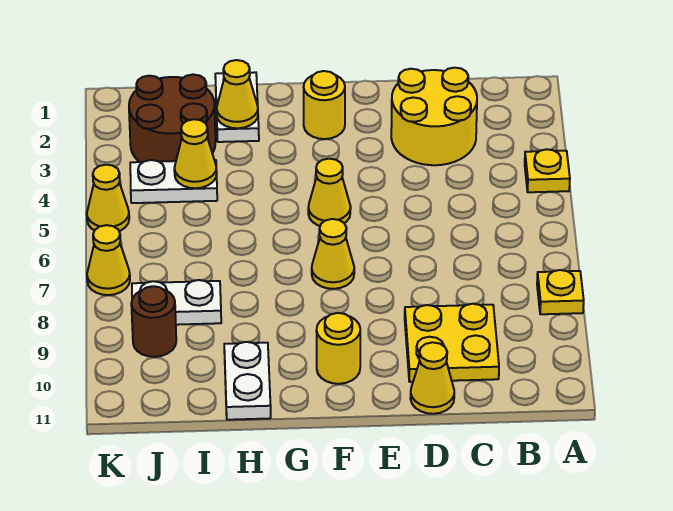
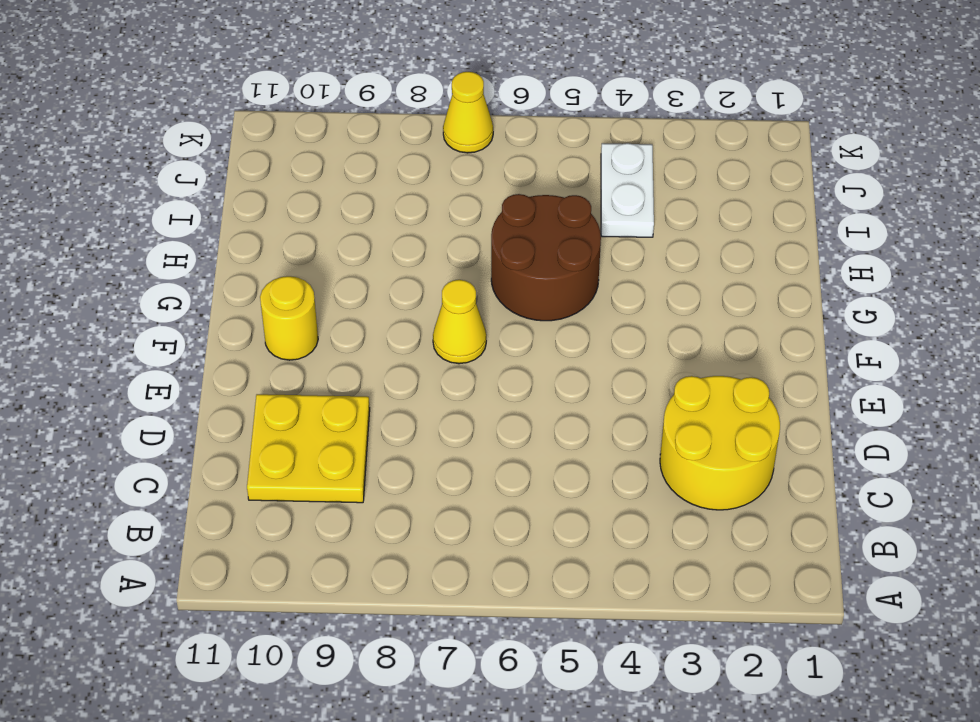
brown 2x2 round brick [491,194,601,321] -> brown 2x2 round brick moved to [129,75,215,162]
none -> yellow 1x1 plate [525,149,570,192]
none -> yellow 1x1 plate [537,270,584,314]
none -> yellow 1x1 cone [410,342,454,414]

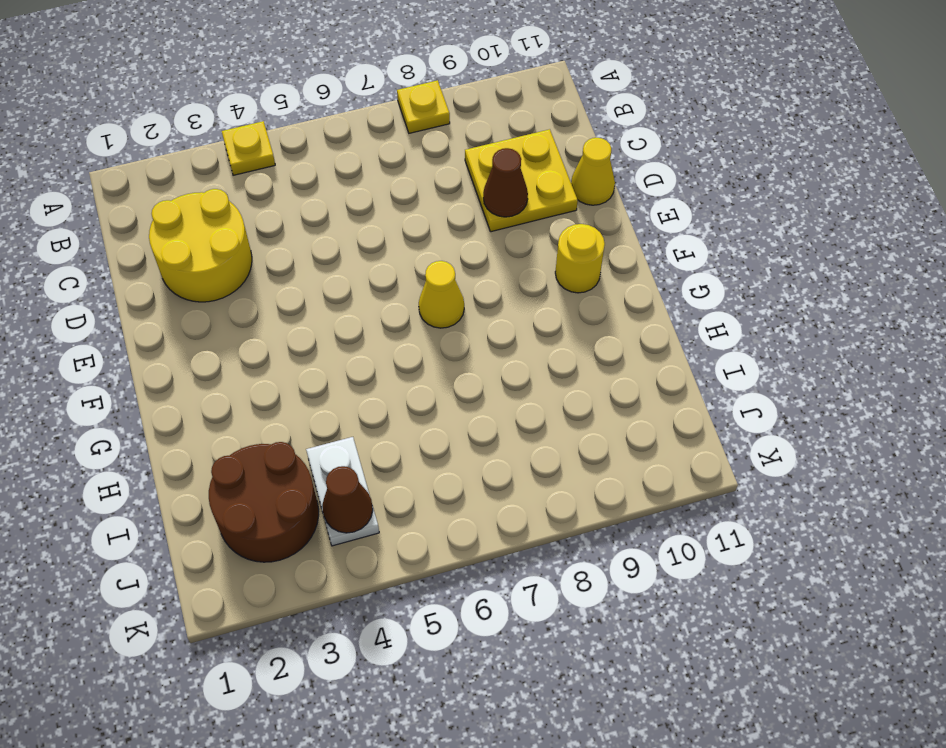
brown 1x1 cone [483,148,528,217] -> none
brown 1x1 cone [322,466,373,533] -> none
none -> yellow 1x1 round brick [304,71,345,139]
none -> yellow 1x1 cone [308,159,351,226]
none -> white 1x2 plate [215,72,259,142]

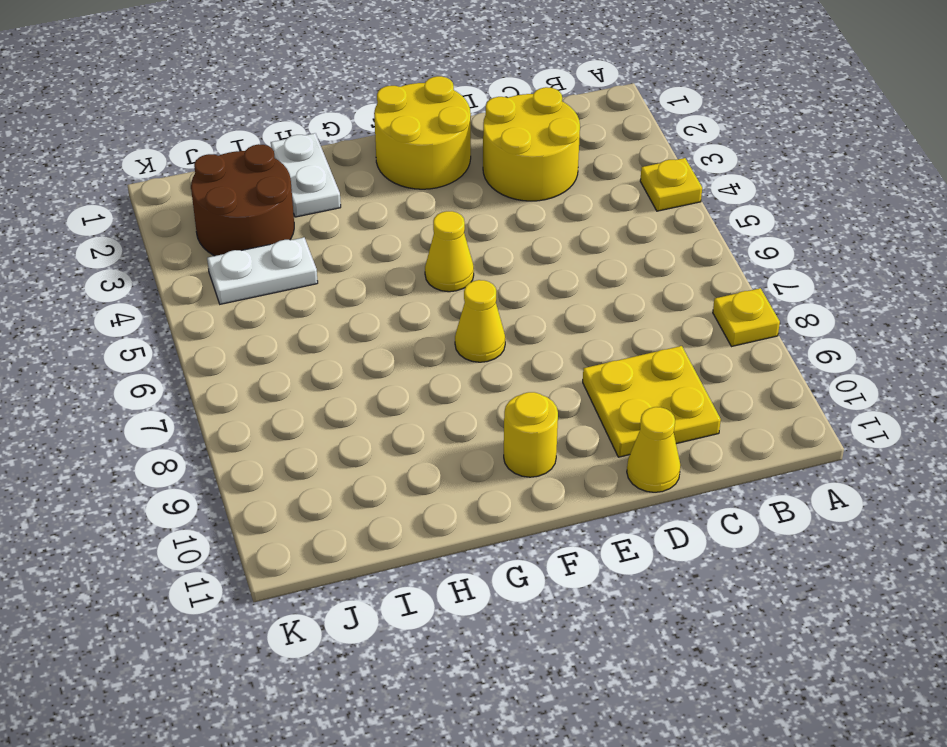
yellow 2x2 round brick [374,76,471,189] -> yellow 1x1 round brick [304,71,345,139]
none -> white 1x2 plate [224,342,271,420]
none -> white 1x2 plate [132,280,221,325]
none -> brown 1x1 round brick [131,286,176,357]

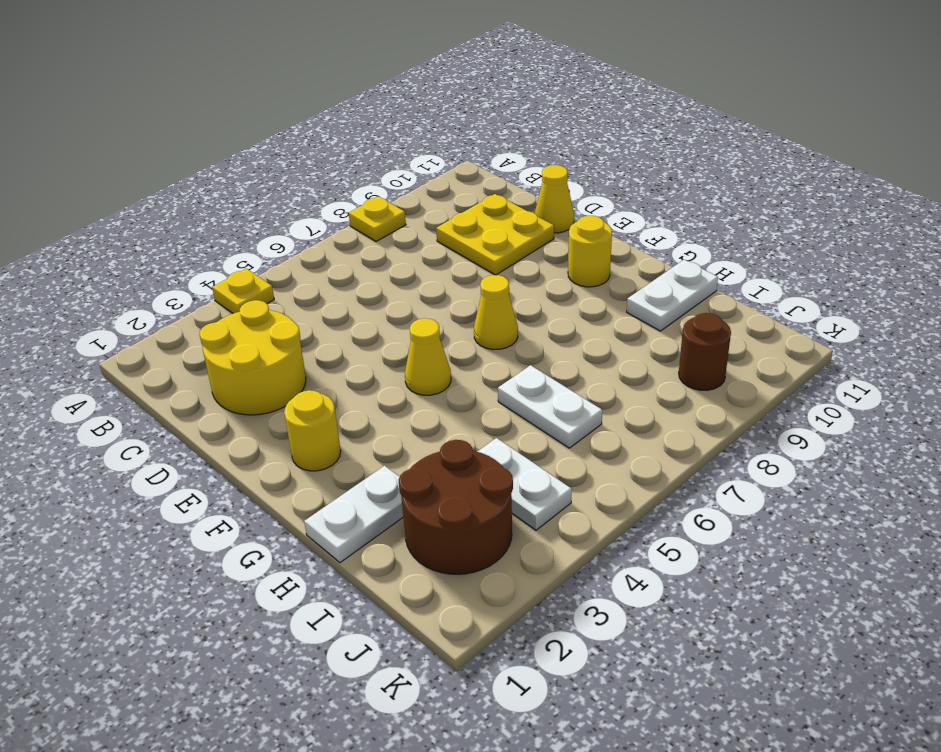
white 1x2 plate [498,365,602,448] -> white 1x2 plate moved to [132,280,221,325]
none -> yellow 1x1 cone [87,165,129,231]
none -> yellow 1x1 cone [87,225,130,295]
none -> yellow 1x1 cone [217,60,258,128]

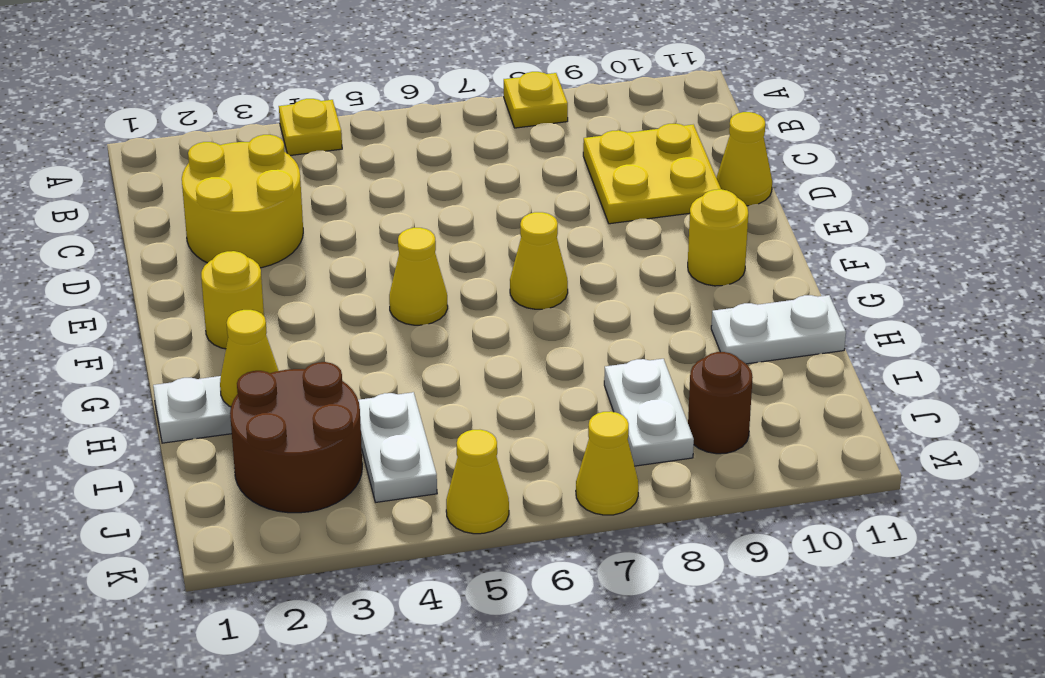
none -> yellow 1x1 cone [174,119,217,188]

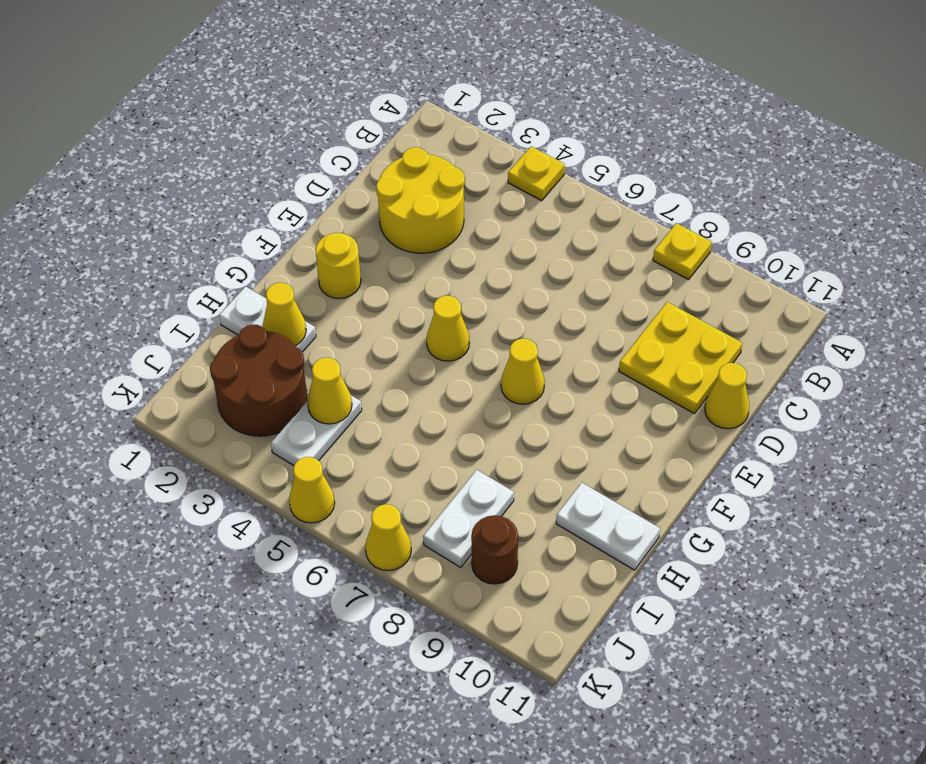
none -> yellow 1x1 round brick [316,313,360,384]

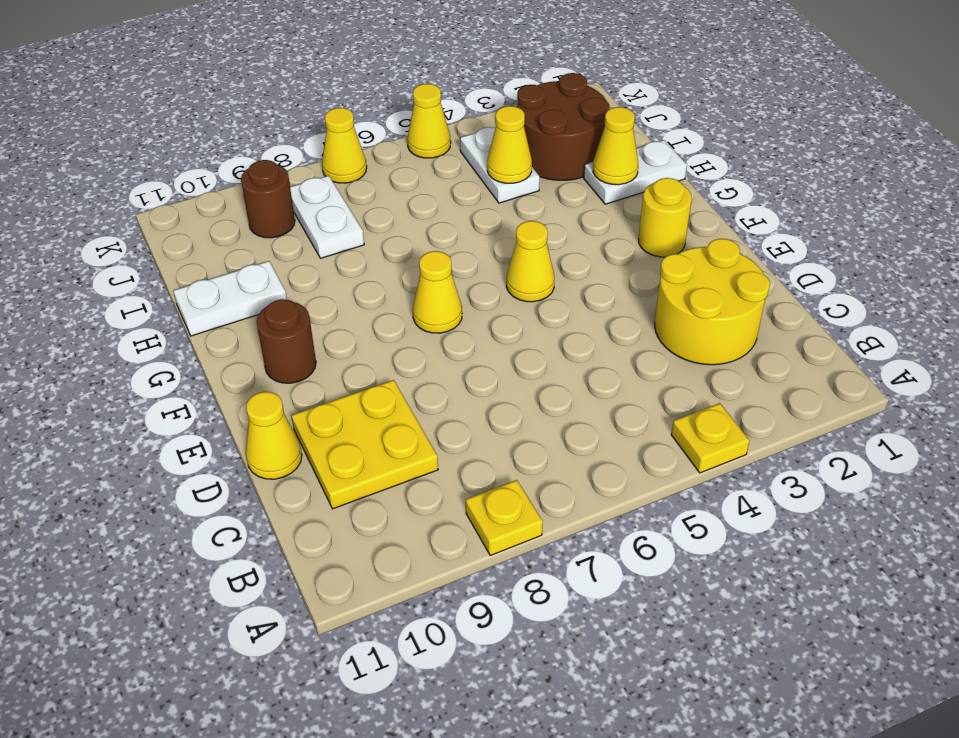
brown 1x1 round brick [256,299,316,383] -> yellow 1x1 round brick [316,313,360,384]

